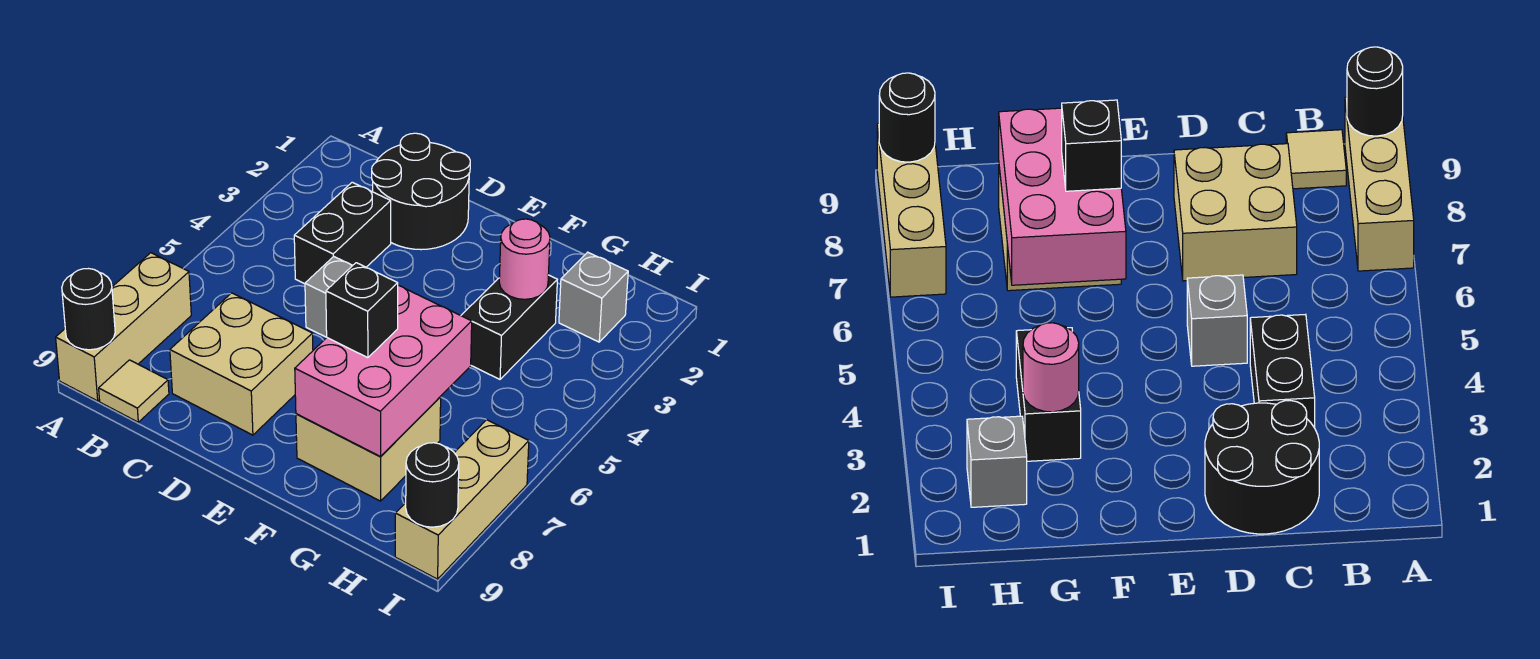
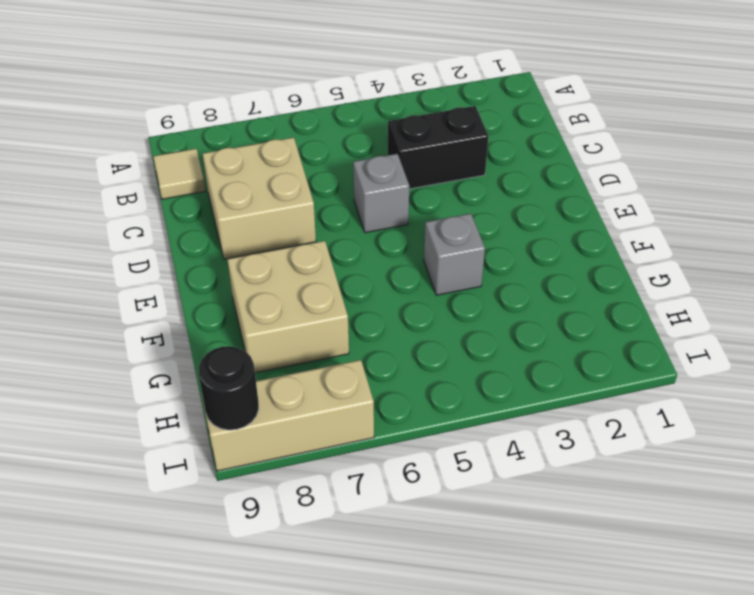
grey 1x1 brick [424,213,485,295] -> grey 1x1 brick moved to [559,252,628,342]
none -> tan 1x3 brick [56,253,191,401]
none -> black 2x2 round brick [372,133,470,250]
none -> black 1x2 brick [461,275,557,379]

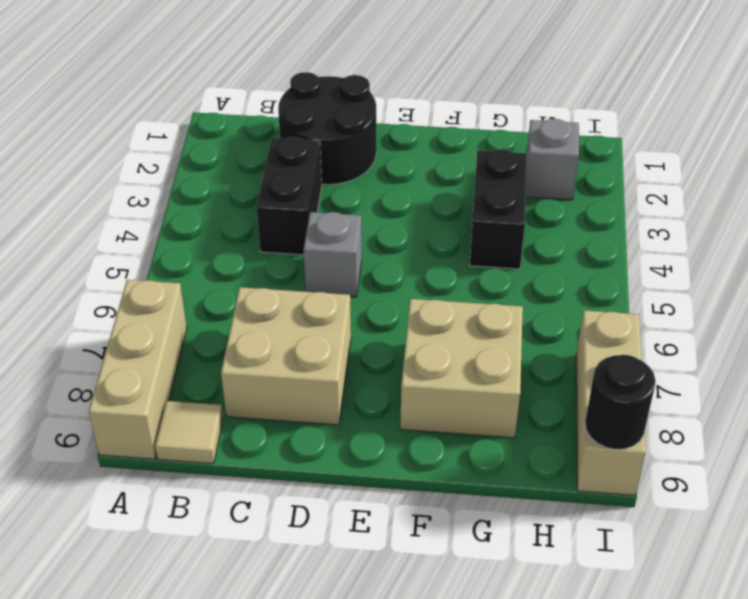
none -> black 1x1 round brick [62,269,115,350]
none -> pink 2x3 brick [295,286,472,457]
none -> pink 1x1 round brick [499,219,550,299]

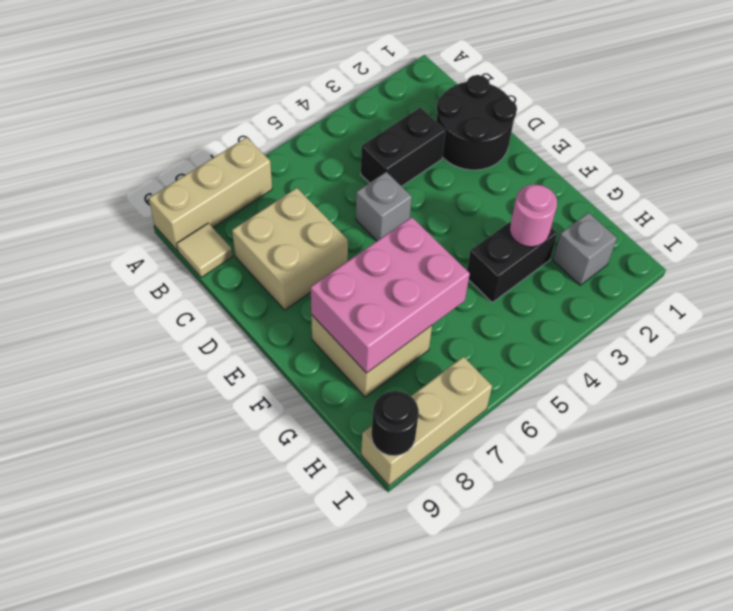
none -> black 1x1 round brick [62,269,115,350]
none -> black 1x1 brick [326,263,398,358]

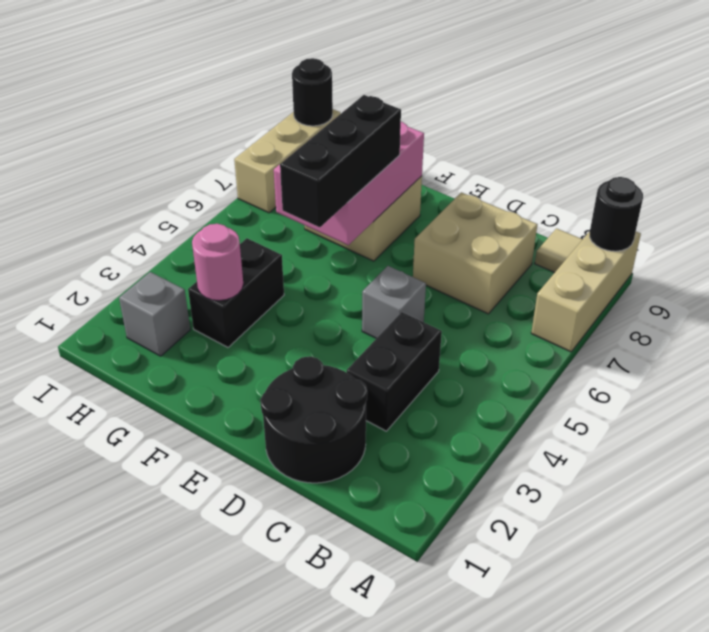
black 1x3 brick [280,95,401,227] -> black 1x1 brick [326,263,398,358]

